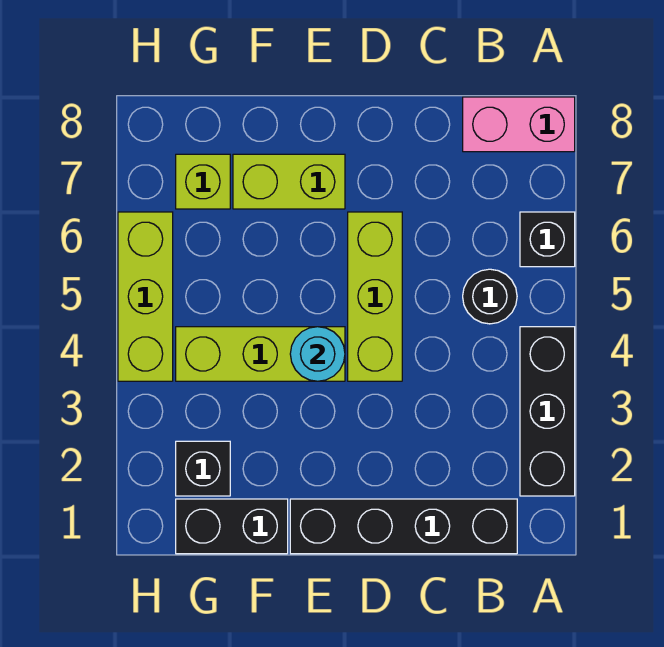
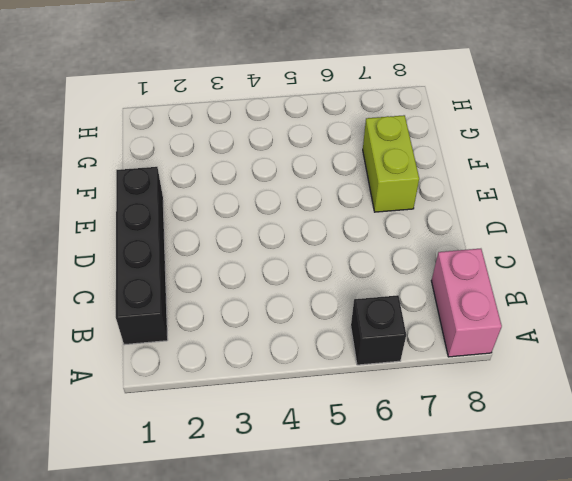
none -> black 1x3 brick [520,327,575,496]
none -> black 1x1 round brick [463,269,517,324]
none -> lime 1x3 brick [348,212,402,381]

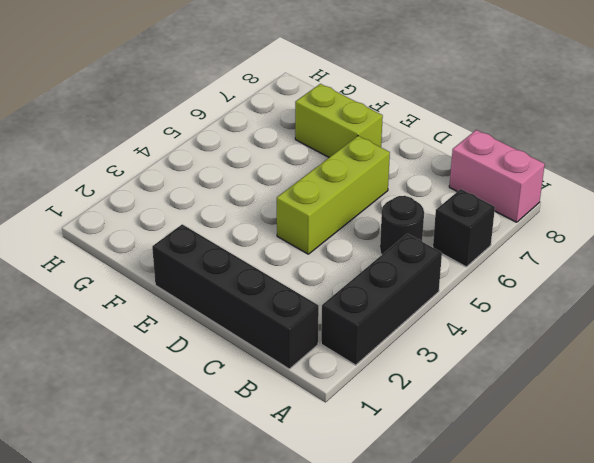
none -> lime 1x3 brick [176,327,345,381]
none -> black 1x2 brick [176,499,288,554]
none -> black 1x1 brick [176,441,230,496]

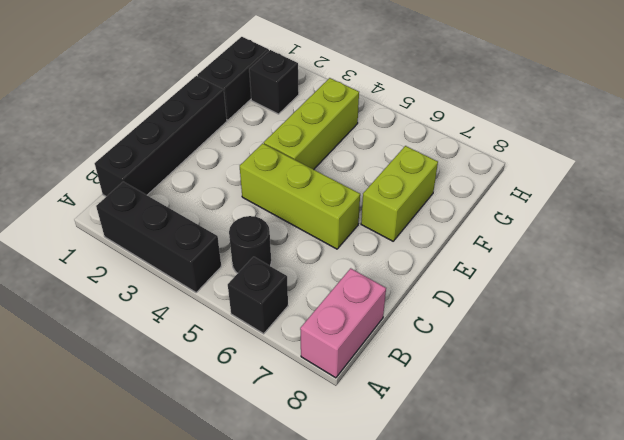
none -> lime 1x1 brick [176,154,230,209]
none -> lime 1x3 brick [118,212,173,381]
none -> cyan 1x1 round brick [290,327,345,381]

